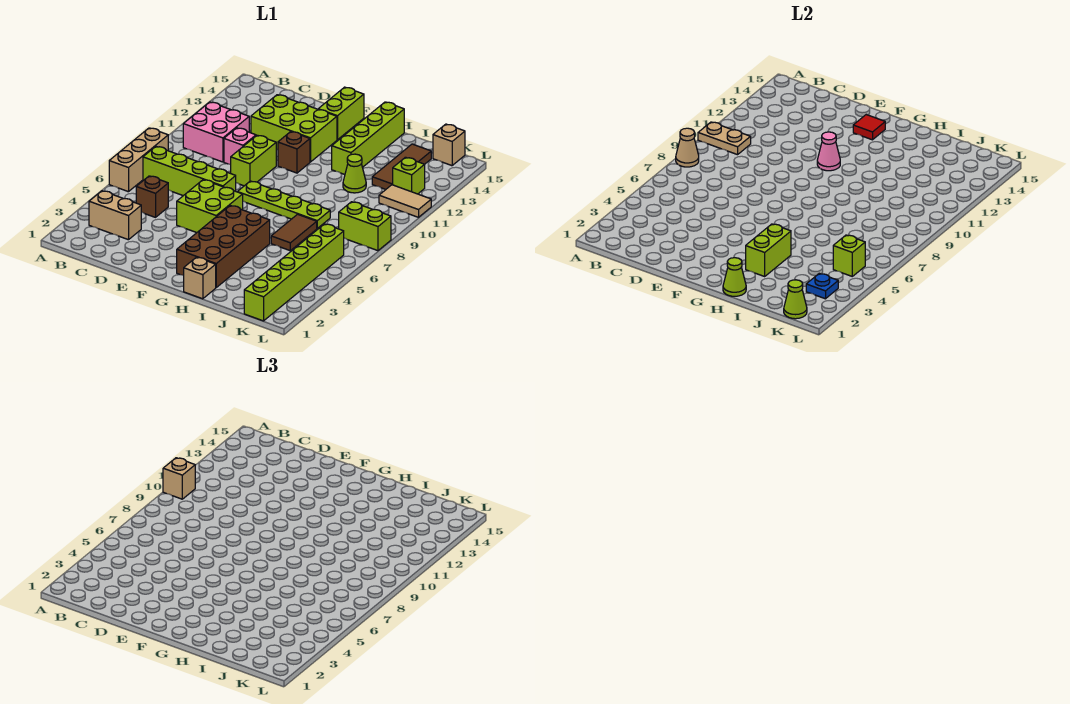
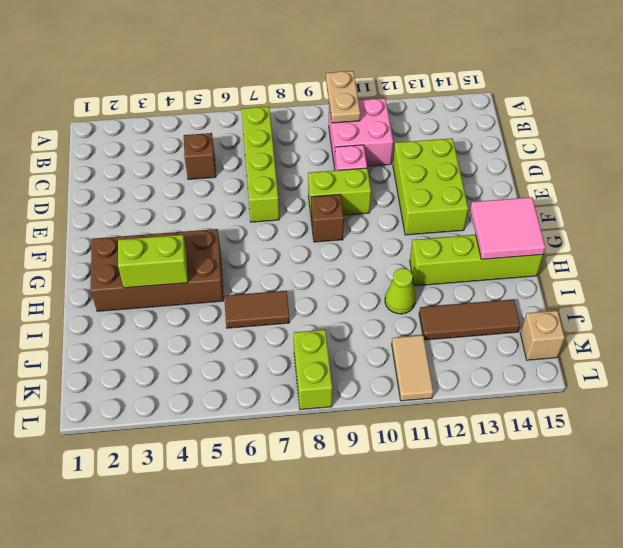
brown 1x1 brick [311,194,344,242] -> brown 1x1 brick moved to [278,132,310,173]
pink 2x2 tile [470,197,545,259] -> none
none -> tan 1x3 brick [109,128,168,192]
none -> tan 1x2 brick [89,191,141,240]
none -> lime 2x2 brick [177,180,243,233]
none -> lime 1x4 plate [238,181,330,228]

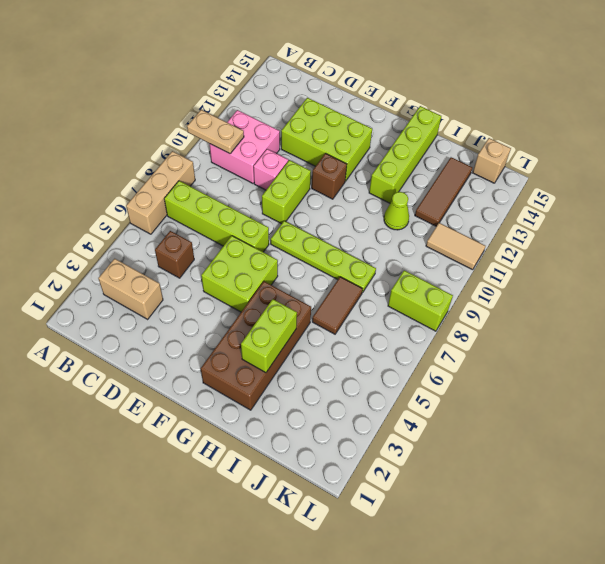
none -> lime 1x2 brick [318,87,364,140]
none -> tan 1x1 brick [184,257,216,299]
none -> lime 1x6 brick [244,224,344,321]
none -> lime 1x1 brick [393,157,425,194]

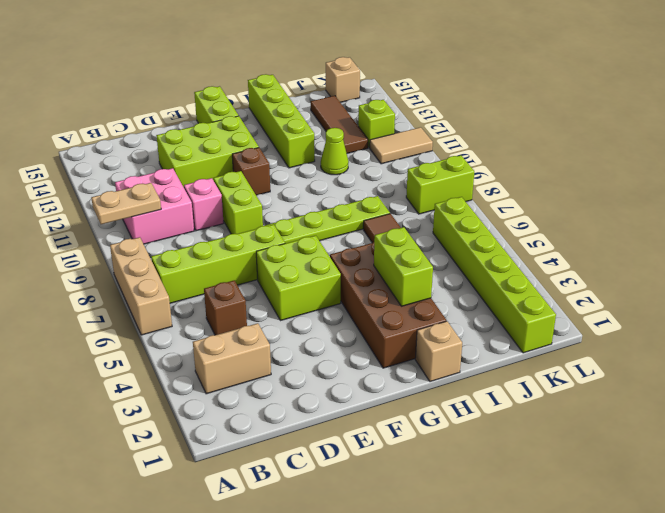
none -> tan 1x1 cone [676,128,699,167]
none -> pink 1x1 cone [817,132,840,171]
none -> red 1x1 tile [853,115,885,140]
none -> lime 1x1 cone [723,258,746,296]

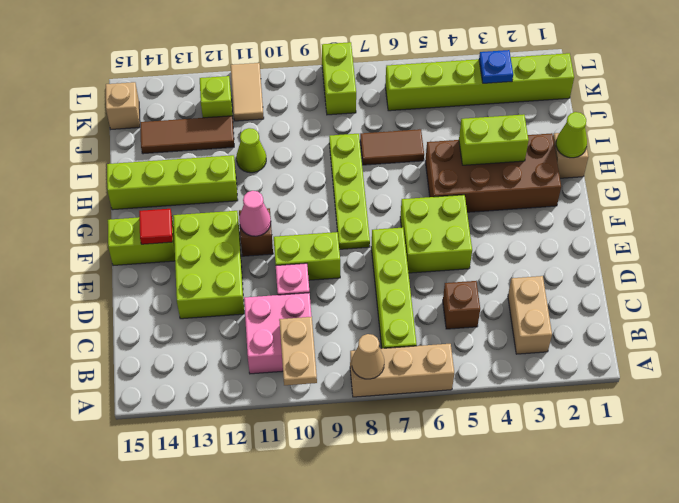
none -> lime 1x1 cone [784,280,807,319]
none -> lime 1x1 brick [833,235,865,276]
none -> tan 1x1 brick [163,458,195,499]

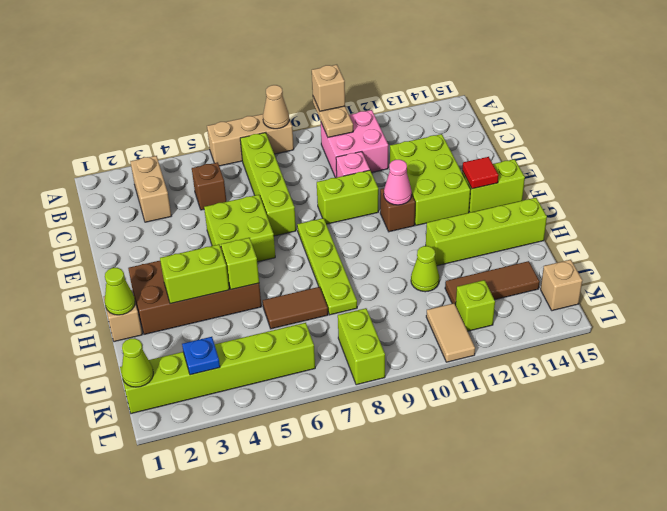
lime 1x1 brick [221,238,259,290] -> lime 1x1 brick moved to [833,235,865,276]

